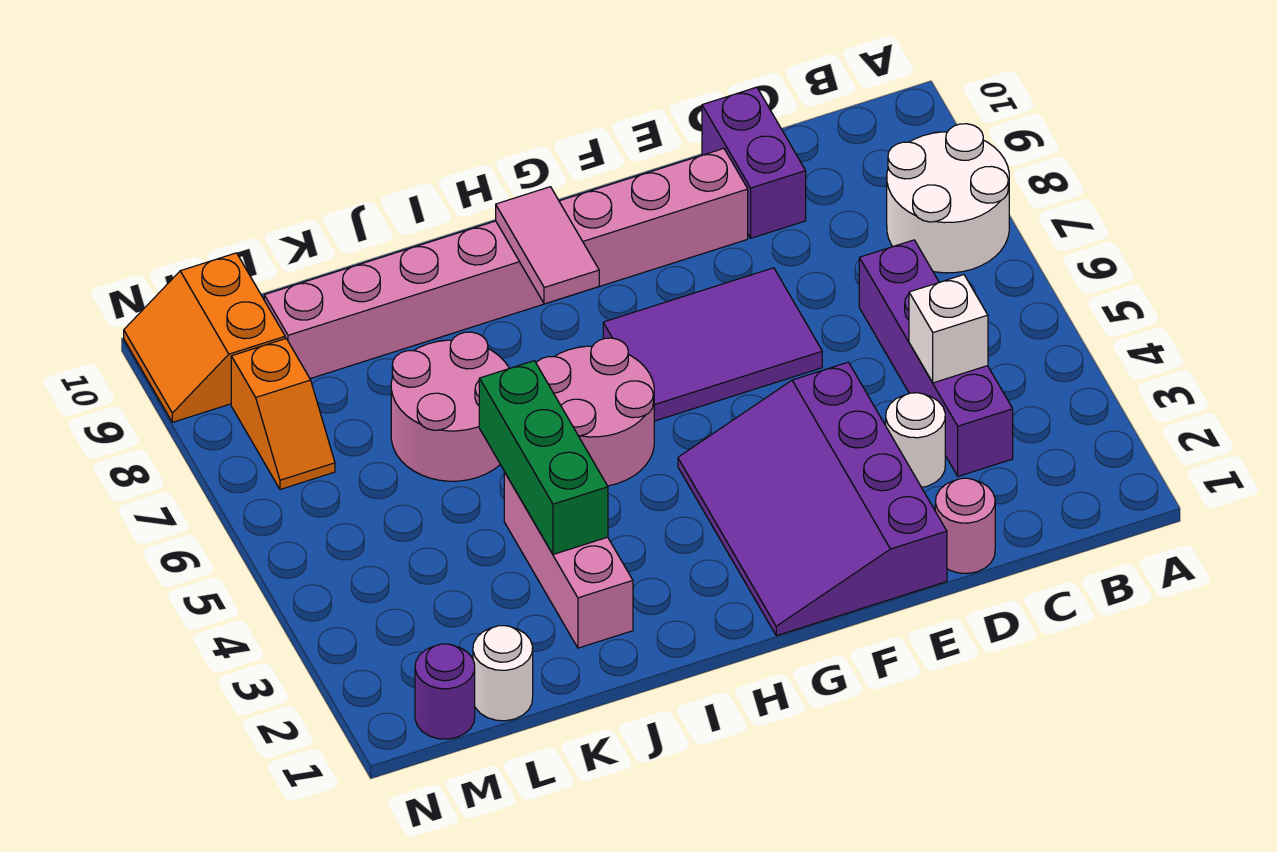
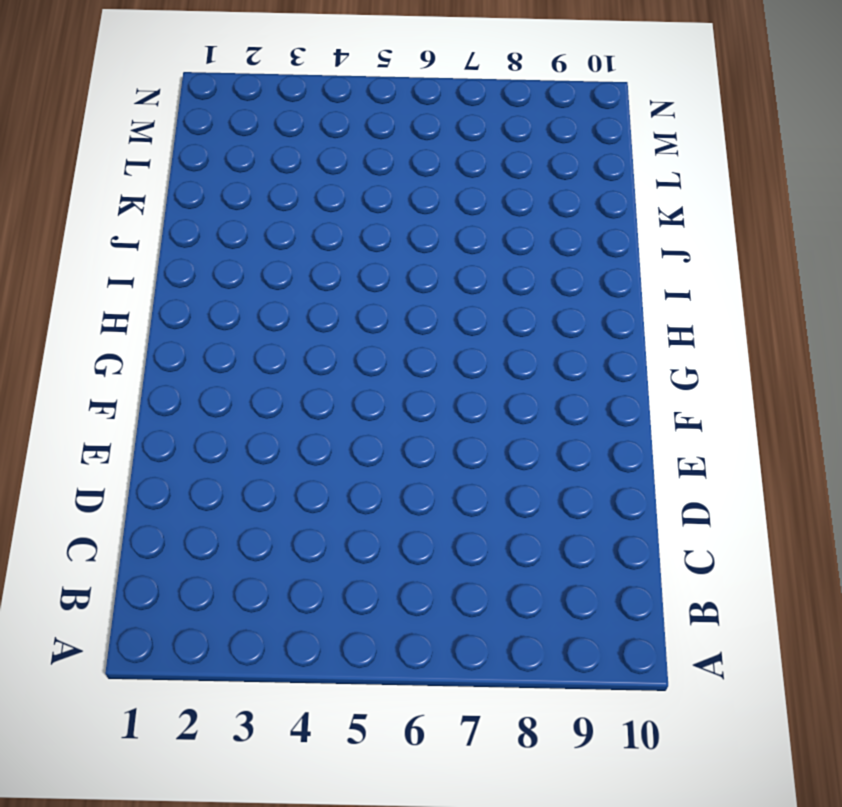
none -> white 2x2 round brick [887,124,1009,273]
none -> purple 1x4 brick [859,240,1013,476]
none -> pink 1x1 round brick [935,478,995,574]

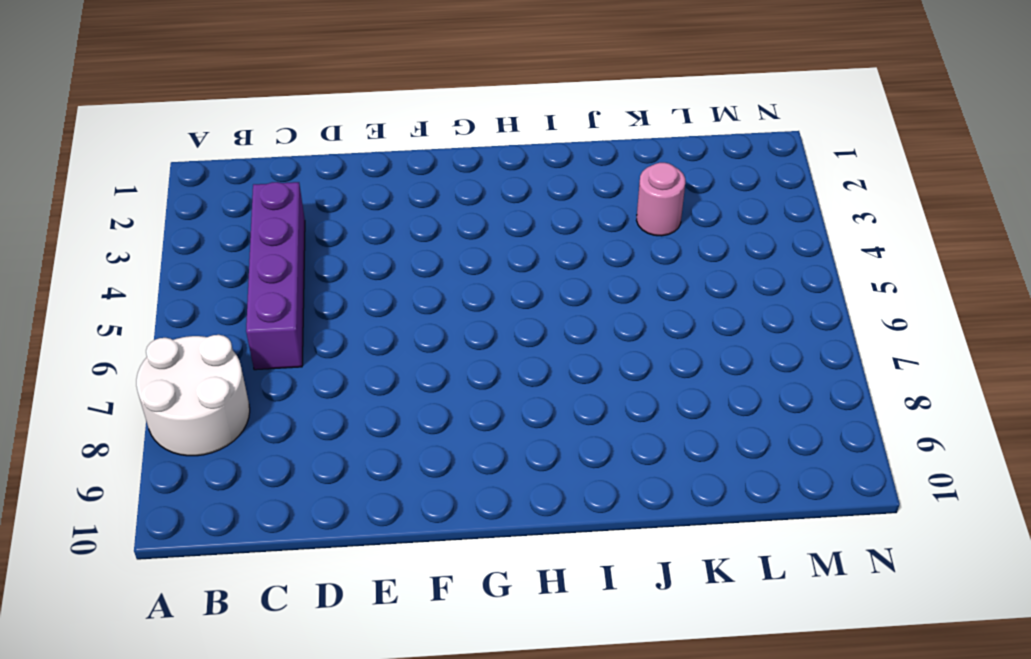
pink 1x1 round brick [637,163,685,236] -> pink 1x1 round brick moved to [935,478,995,574]
none -> white 1x1 round brick [886,393,945,487]
none -> purple 1x2 brick [702,87,806,238]
none -> purple 3x4 slope [678,362,947,636]

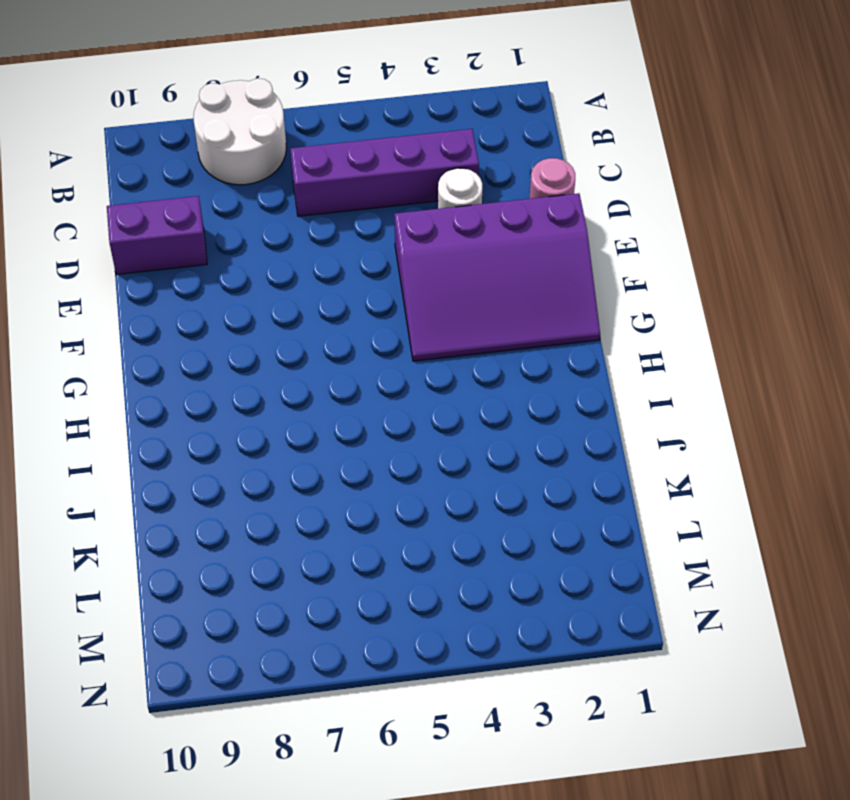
none -> purple 2x3 tile [603,268,822,421]
none -> pink 1x8 brick [264,149,748,379]
none -> pink 2x2 round brick [536,338,654,486]

